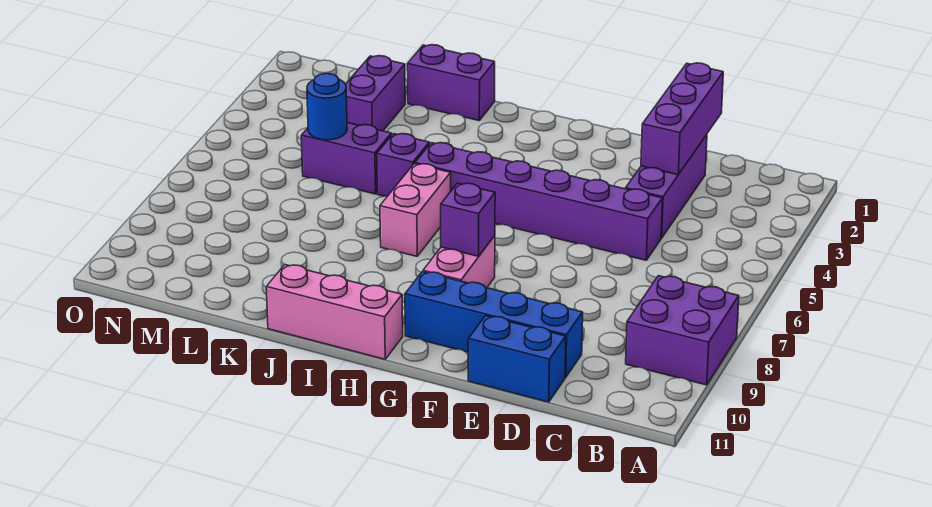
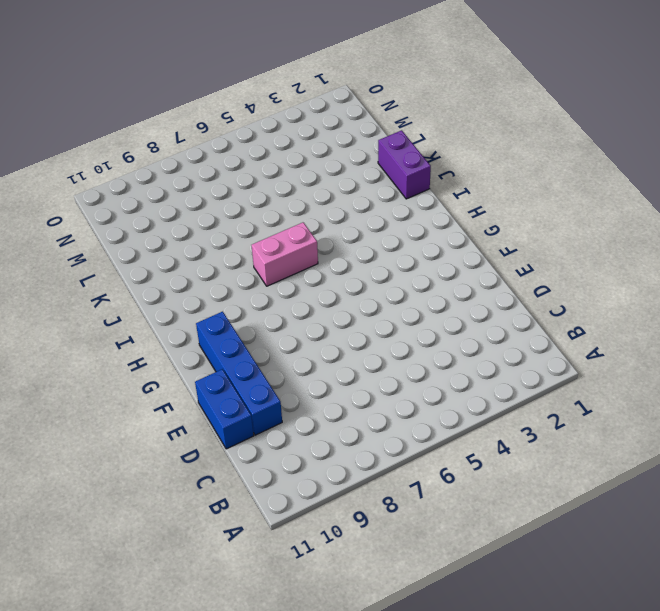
none -> purple 2x2 brick [626,276,739,385]
none -> purple 1x3 brick [626,135,707,238]
none -> purple 1x6 brick [415,143,662,260]

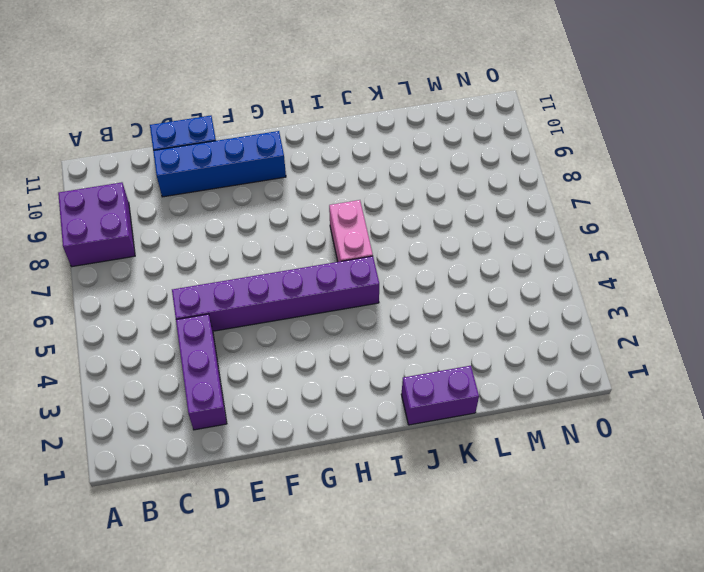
none -> pink 1x2 brick [423,236,495,288]
none -> pink 1x3 brick [266,265,403,359]
none -> purple 1x1 brick [377,134,429,196]

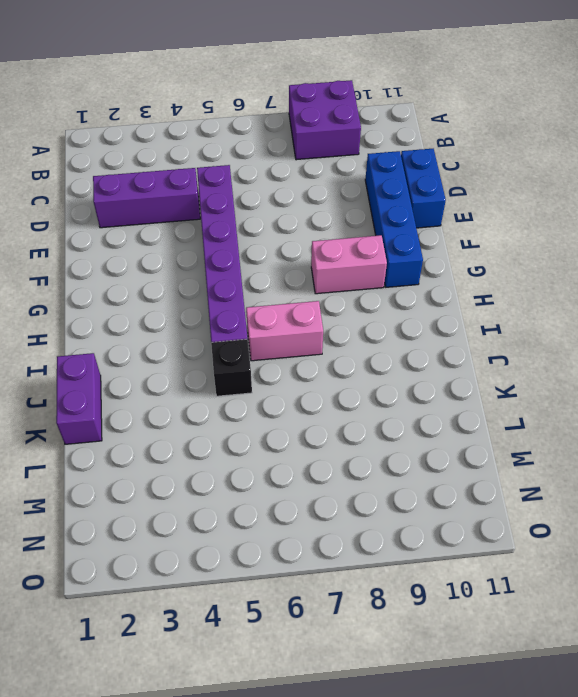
black 1x1 brick [211,339,252,396] -> purple 1x1 brick [377,134,429,196]
none -> pink 1x3 brick [266,265,403,359]
none -> purple 1x2 brick [301,123,391,194]
none -> purple 1x2 brick [346,56,405,131]

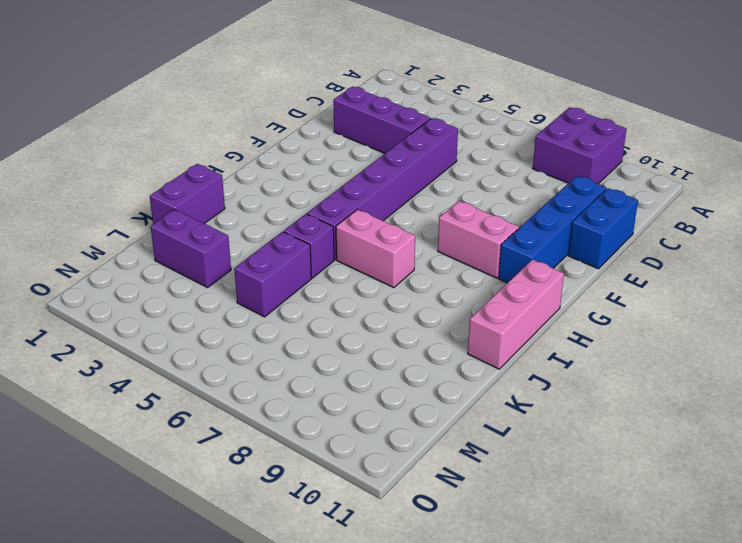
none -> purple 1x3 brick [641,63,723,175]
none -> purple 1x1 brick [441,183,495,256]
none -> blue 1x1 round brick [307,74,347,140]

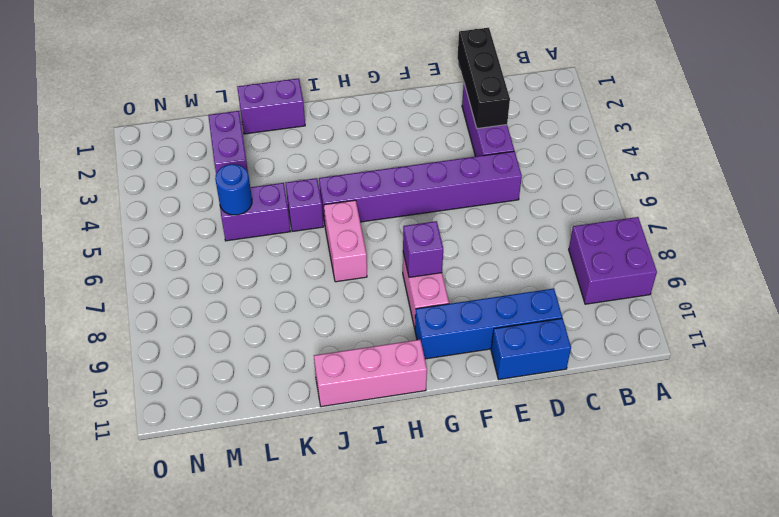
black 1x3 brick [457,28,510,129] -> purple 1x3 brick [641,63,723,175]

